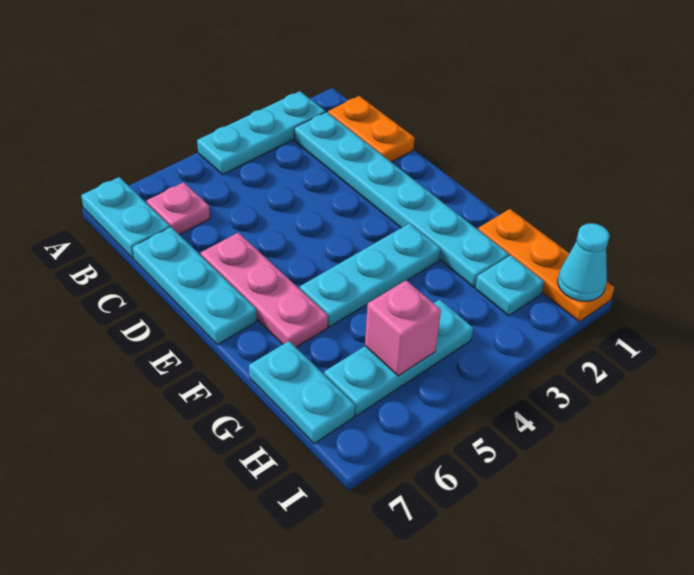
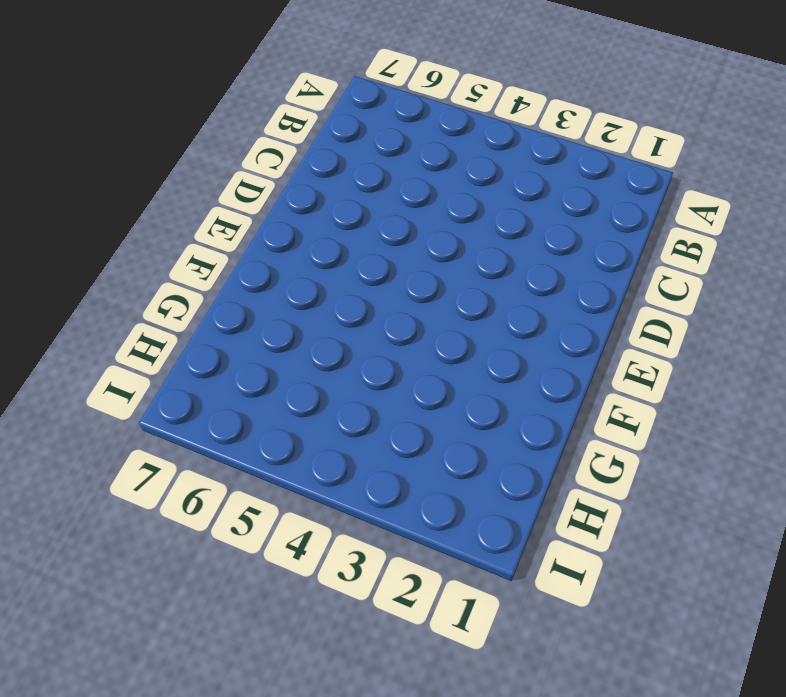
none -> cyan 1x3 plate [197,91,325,175]
none -> cyan 1x2 plate [81,177,170,258]
none -> orange 1x2 plate [328,96,415,162]

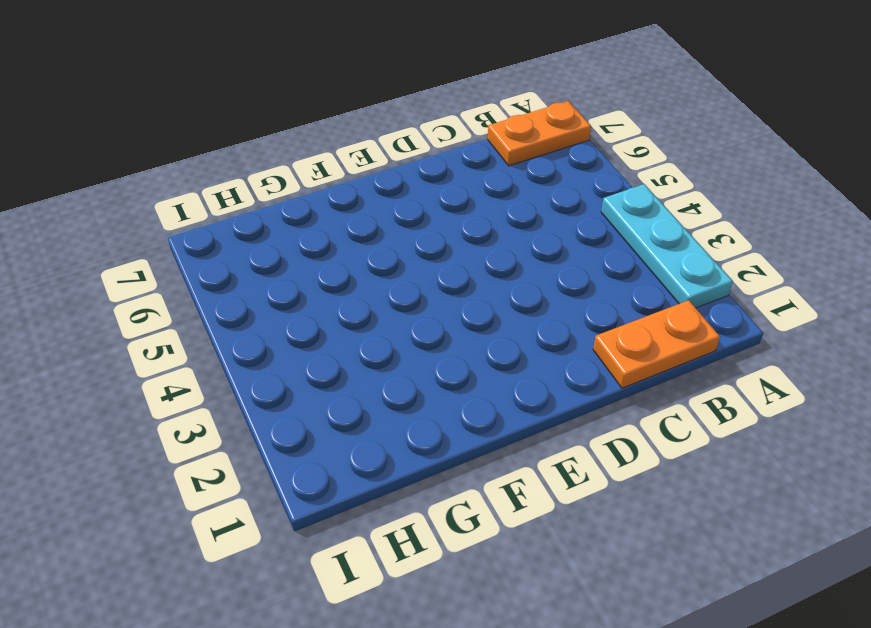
orange 1x2 plate [488,101,591,166] -> cyan 1x2 plate [81,177,170,258]
none -> cyan 1x6 plate [294,112,509,287]
none -> pink 1x1 plate [147,182,210,235]
none -> cyan 1x3 plate [132,227,257,345]

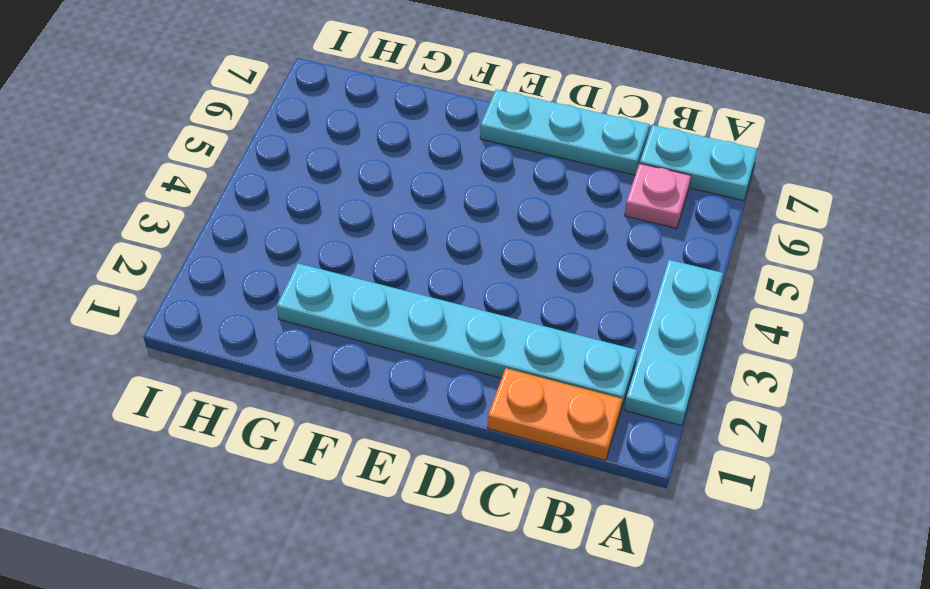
none -> pink 1x3 plate [201,233,328,347]
none -> cyan 1x3 plate [300,223,440,327]
none -> orange 1x3 plate [478,209,614,322]

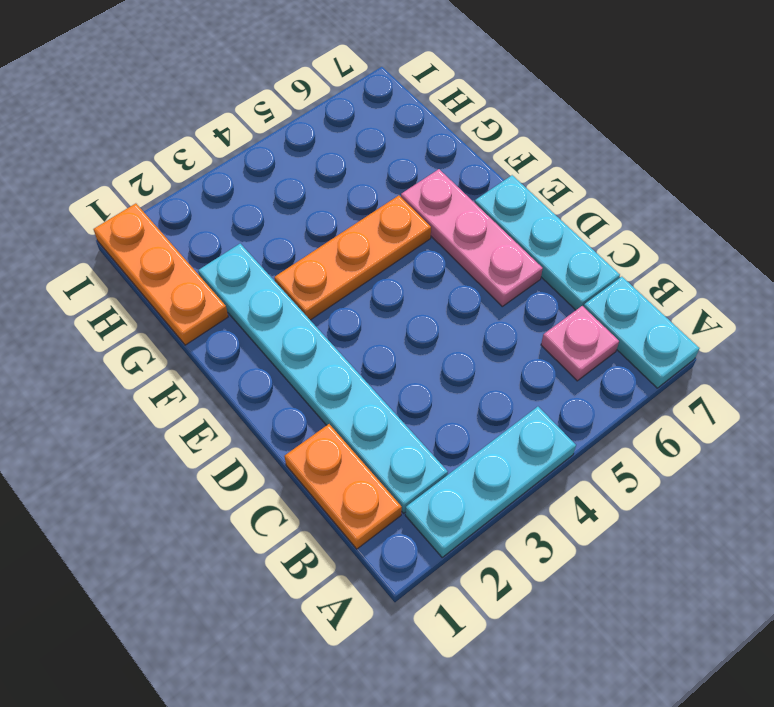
orange 1x3 plate [274,195,431,320] -> cyan 1x3 plate [300,223,440,327]
none -> cyan 1x2 plate [249,341,355,444]
none -> cyan 1x1 plate [476,255,544,316]
none -> cyan 1x3 plate [324,300,473,416]

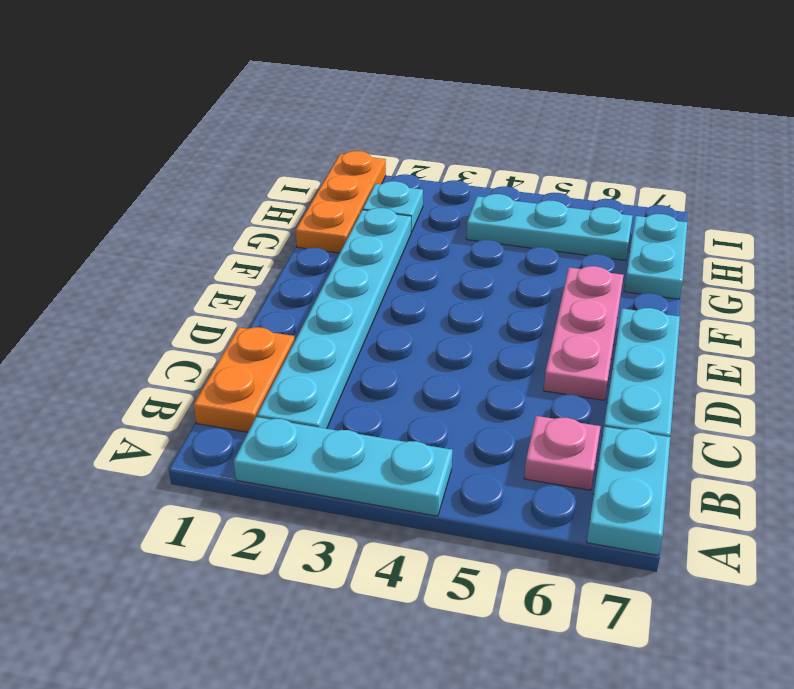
none -> cyan 1x3 plate [300,223,440,327]
none -> pink 1x1 brick [365,280,441,376]
none -> cyan 1x1 cone [558,223,610,301]

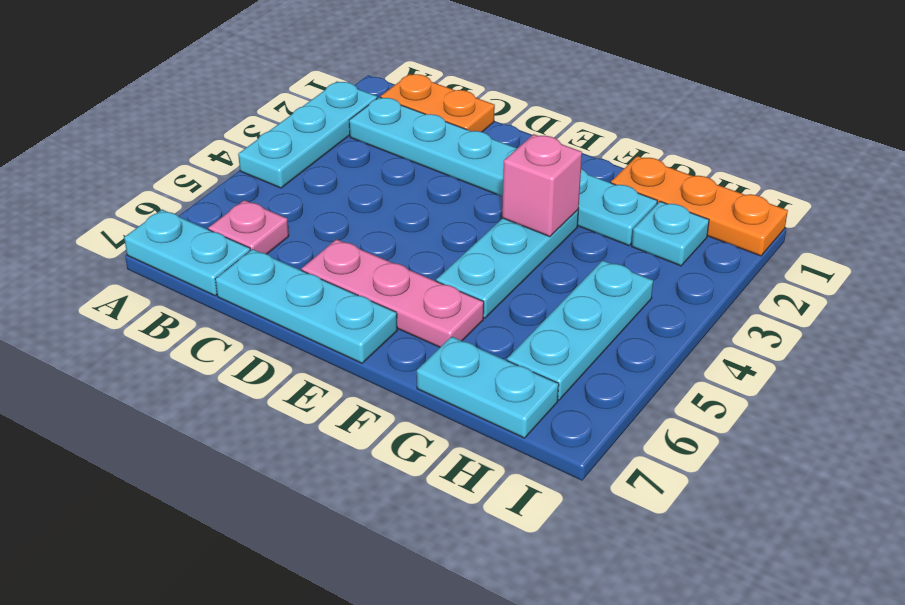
pink 1x1 brick [502,134,582,237] -> pink 1x1 brick moved to [365,280,441,376]
none -> cyan 1x1 cone [558,223,610,301]

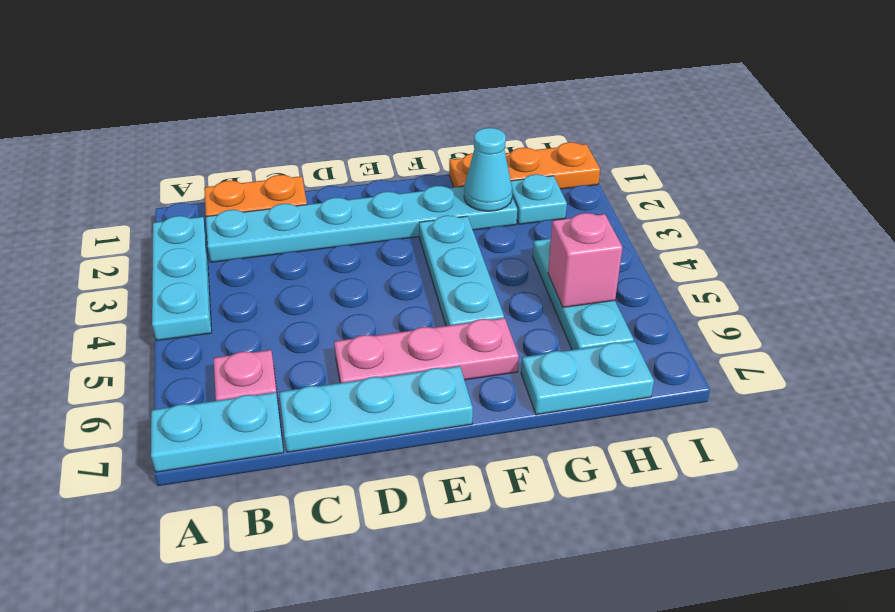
cyan 1x1 cone [464,128,512,211] -> cyan 1x1 cone moved to [558,223,610,301]

